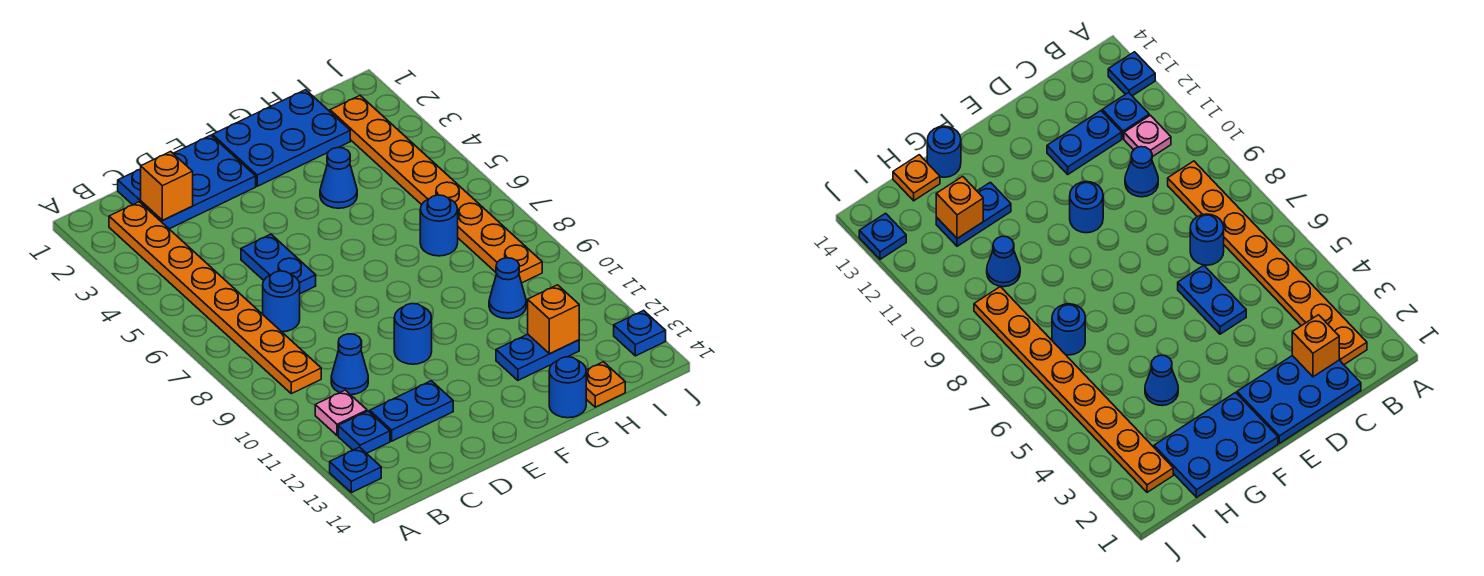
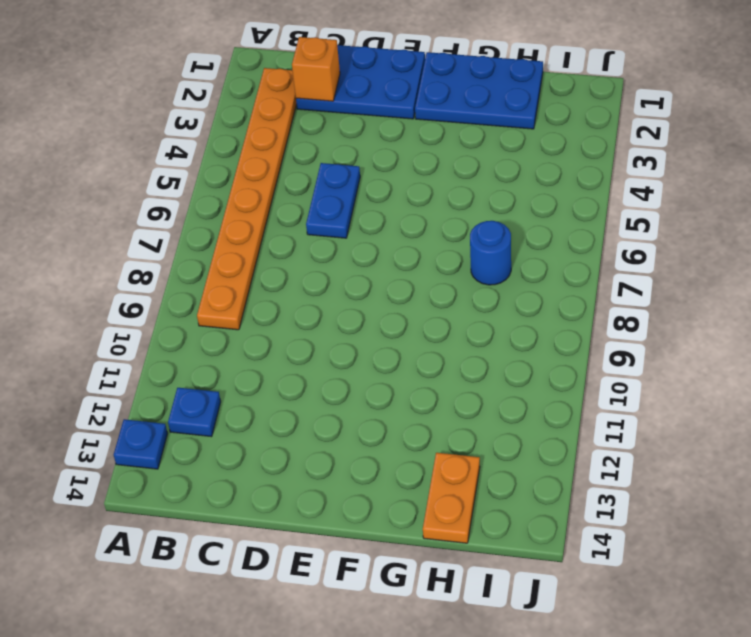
orange 1x2 plate [423,453,480,543] -> orange 1x1 plate [586,362,625,407]
none -> pink 1x1 plate [315,390,367,436]
none -> blue 1x1 round brick [263,271,300,332]
none -> blue 1x1 cone [331,334,368,395]

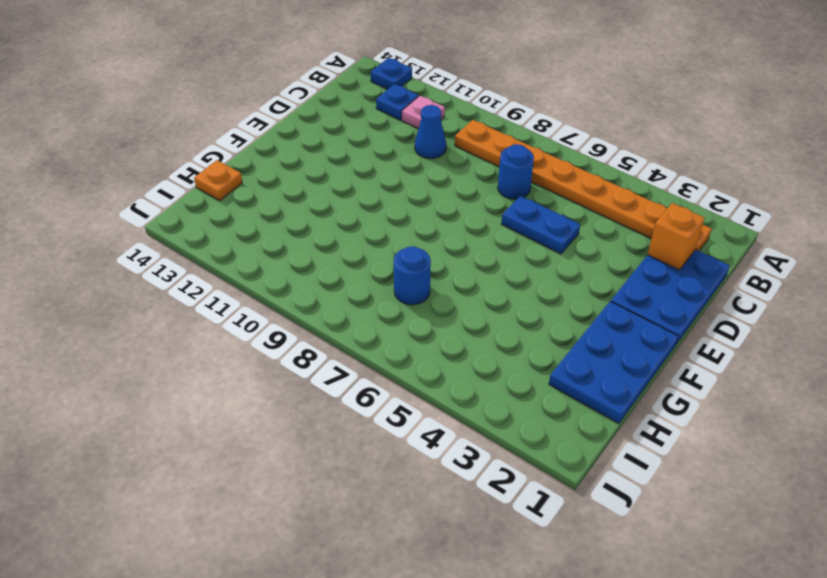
none -> blue 1x2 plate [370,381,453,441]
none -> blue 1x1 round brick [394,304,432,364]
none -> blue 1x1 cone [320,148,357,208]

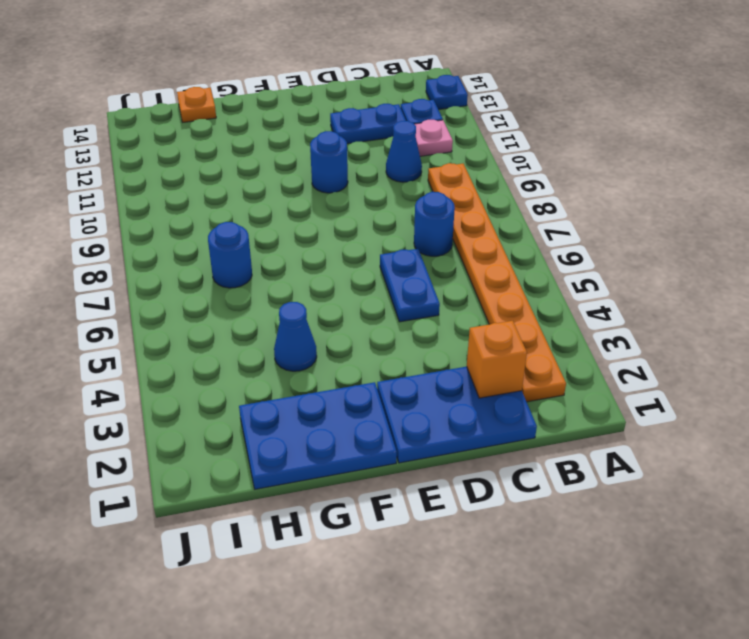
none -> blue 1x2 plate [496,334,579,380]
none -> blue 1x1 round brick [549,357,586,418]
none -> blue 1x1 cone [489,258,526,319]

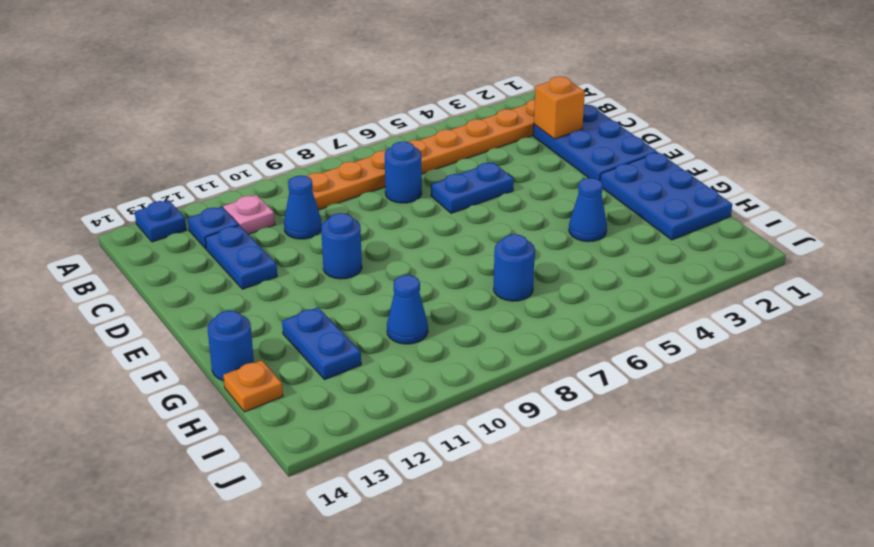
none -> orange 1x8 plate [330,96,542,283]
none -> blue 1x1 plate [614,310,666,356]
none -> orange 1x1 brick [528,285,579,354]

